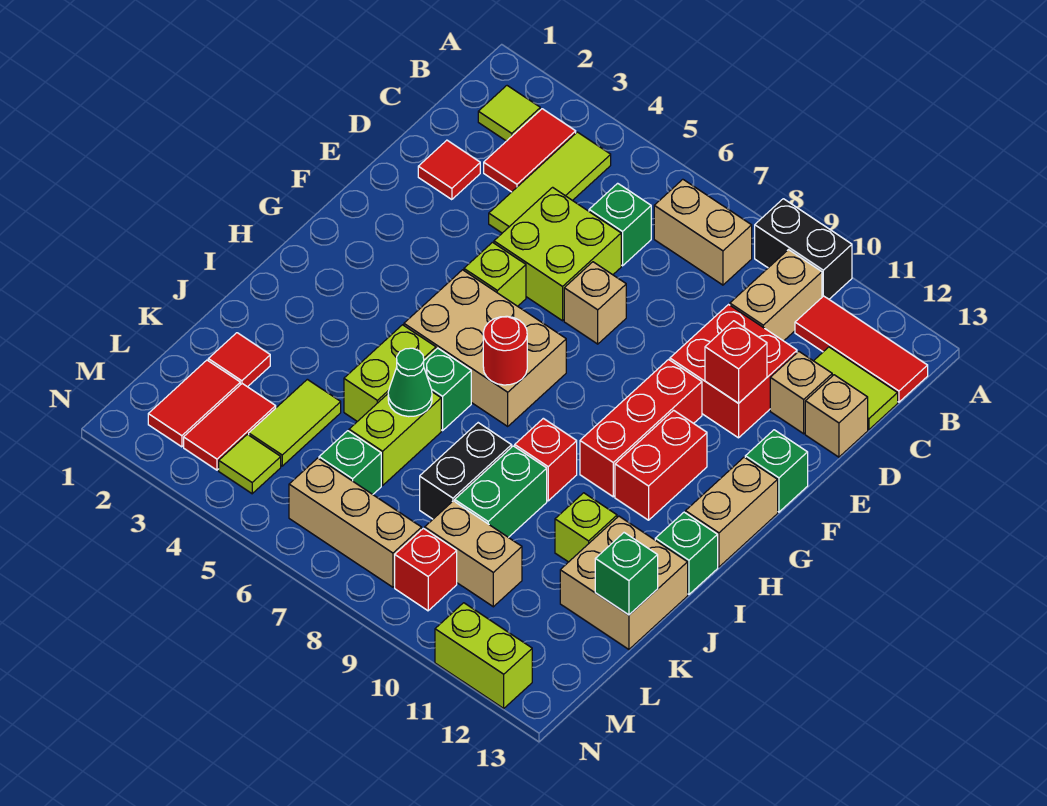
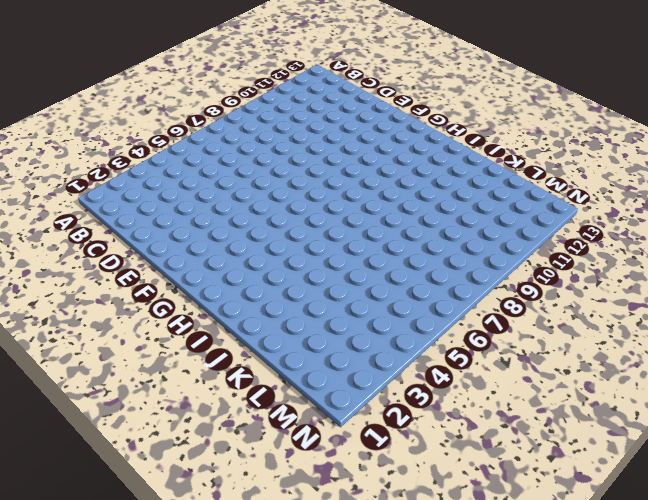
none -> black 1x2 brick [755,199,852,299]
none -> lime 1x1 tile [478,86,540,141]
none -> red 1x2 tile [484,109,576,192]
none -> lime 1x3 tile [489,132,611,233]

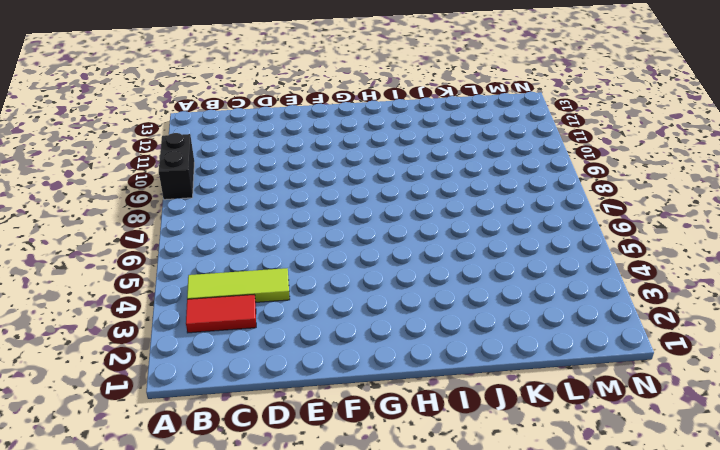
none -> lime 1x1 tile [478,86,540,141]
none -> tan 1x2 brick [654,179,752,285]
none -> tan 1x2 brick [730,250,822,341]
none -> red 1x3 tile [795,296,928,402]

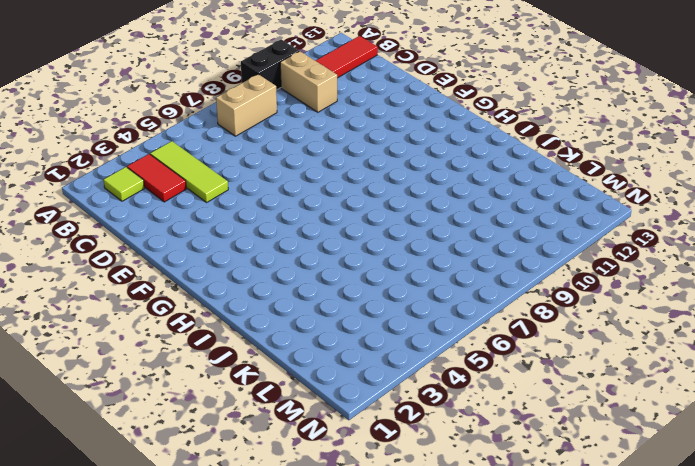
none -> green 1x1 brick [589,183,651,266]
none -> lime 1x2 tile [814,347,898,430]
none -> red 1x1 tile [418,140,480,200]
none -> lime 2x2 brick [494,187,621,321]

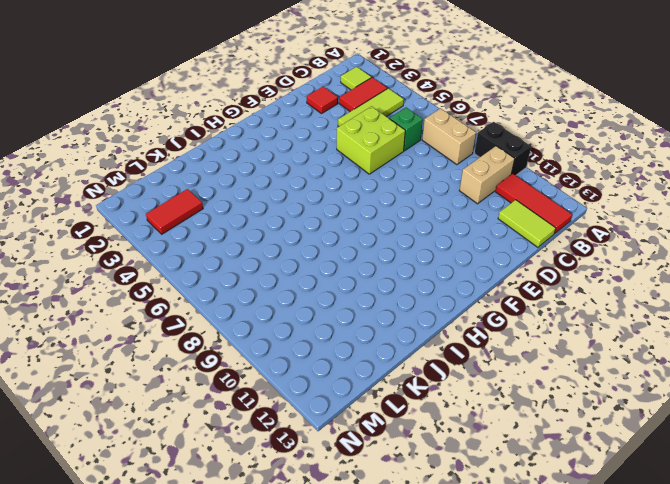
none -> red 2x2 brick [670,305,797,438]
none -> tan 1x1 brick [770,352,832,434]
none -> tan 1x1 brick [805,375,868,457]
none -> tan 1x1 brick [564,262,626,344]

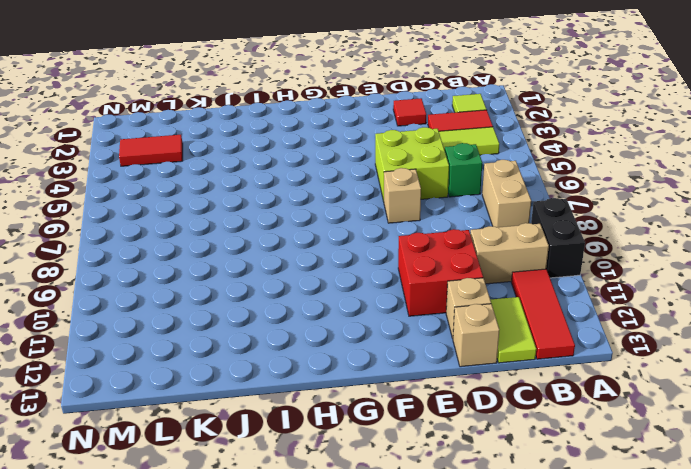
none -> lime 1x1 brick [464,242,526,306]
none -> red 1x3 brick [580,360,702,497]
none -> green 1x1 brick [745,430,808,512]
none -> tan 2x3 brick [404,270,566,426]

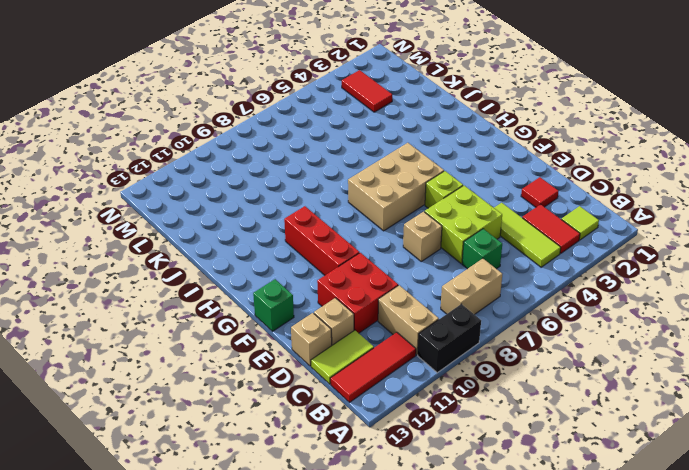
none -> red 1x2 brick [615,410,707,520]
none -> tan 1x2 brick [685,457,778,567]
none -> lime 1x2 brick [344,325,436,421]
none -> green 1x1 brick [424,348,471,431]

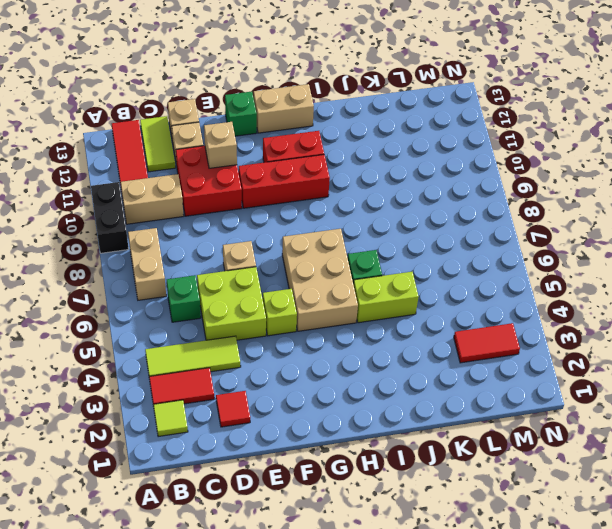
tan 1x1 brick [204,122,237,168] -> red 1x1 brick [705,321,767,403]
none -> red 1x1 brick [515,418,577,501]
none -> green 1x1 brick [655,512,718,594]
none -> lime 1x2 brick [349,392,441,485]
none -> black 1x2 brick [420,423,512,519]

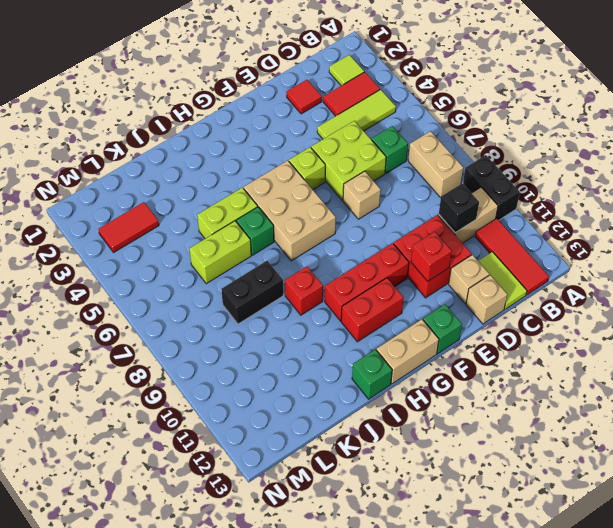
black 1x1 brick [439,183,479,233] -> none
none -> green 1x2 brick [455,446,547,537]
none -> lime 1x1 brick [555,493,617,562]
none -> tan 2x2 brick [560,516,688,649]
none -> red 1x1 tile [208,333,270,387]

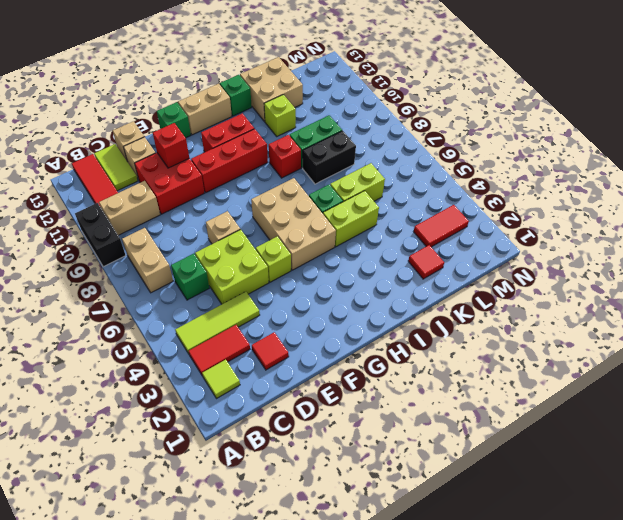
none -> lime 1x2 tile [249,379,341,466]
none -> red 1x2 tile [148,360,240,447]
none -> green 1x1 brick [319,431,381,494]
none -> tan 1x2 brick [425,501,522,607]

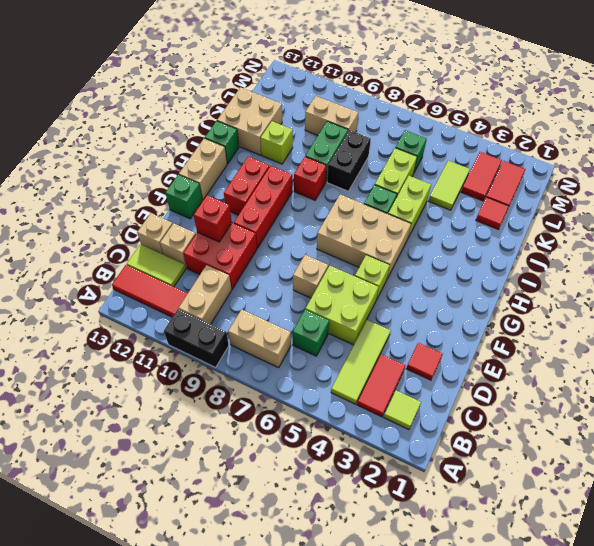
none -> lime 1x1 tile [219,434,281,494]
none -> tan 1x3 brick [289,458,422,587]
none -> red 1x1 brick [395,528,457,611]
none -> lime 1x2 brick [435,603,532,708]

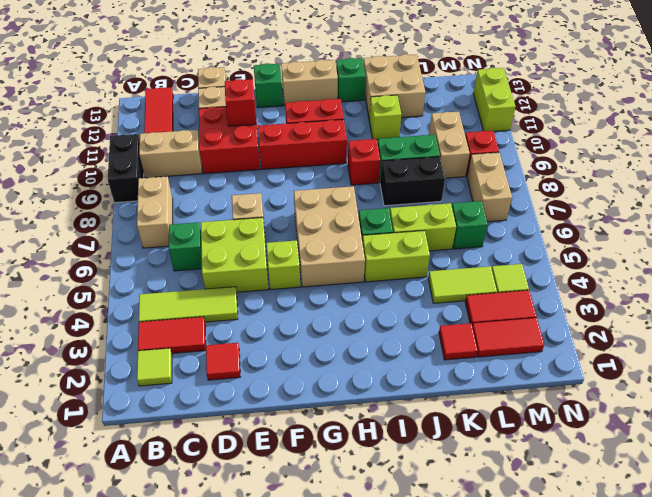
tan 1x2 brick [467,152,512,222] -> tan 1x3 brick [289,458,422,587]
none -> lime 1x2 tile [814,347,898,430]
none -> red 1x1 round brick [483,316,527,385]
none -> green 1x1 cone [388,348,432,417]
none -> green 1x1 brick [595,533,658,615]

